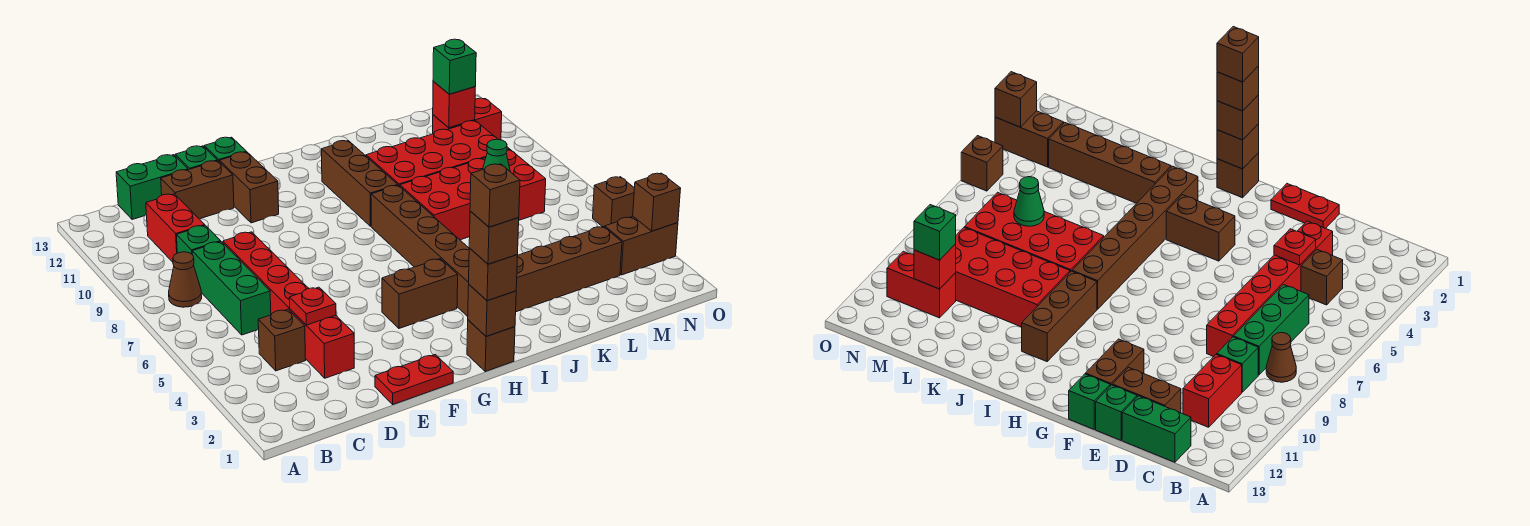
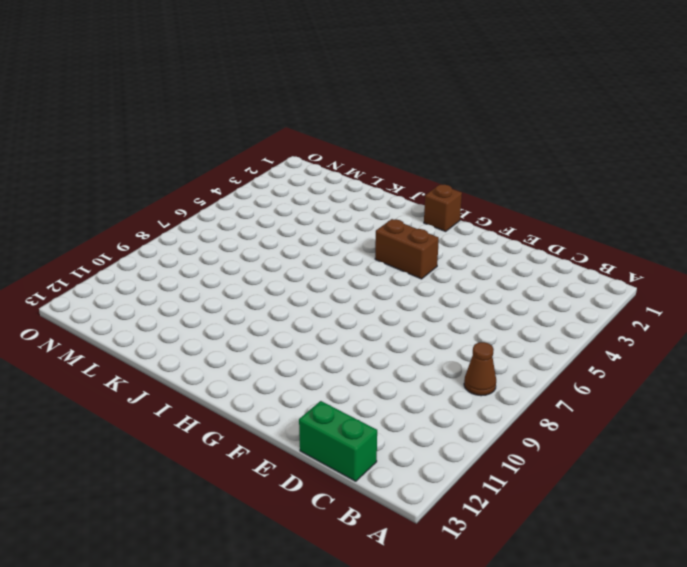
none -> brown 1x1 brick [258,309,306,371]
none -> green 1x3 brick [192,242,271,335]
none -> green 1x1 brick [177,225,221,254]
none -> red 1x2 brick [146,194,205,262]

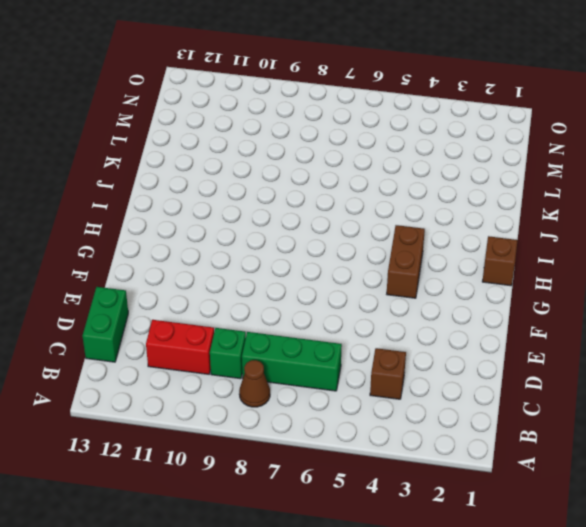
none -> red 1x6 brick [223,232,354,378]
none -> brown 1x2 brick [161,161,234,219]
none -> red 1x2 plate [375,355,453,404]
none -> green 1x1 brick [175,146,217,170]

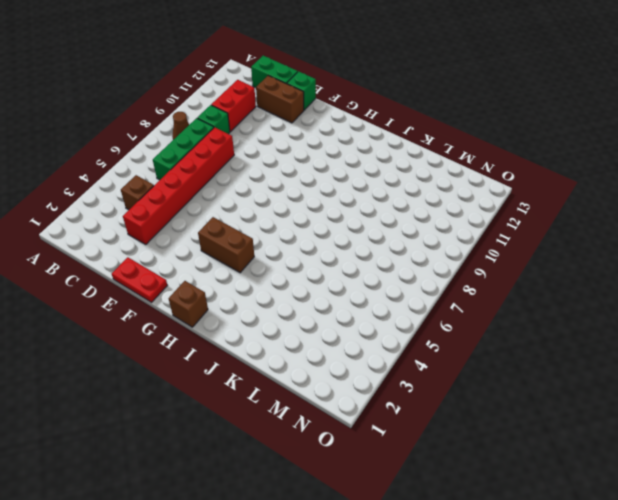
none -> brown 1x2 brick [220,152,279,223]
none -> green 1x1 brick [204,137,246,162]
none -> brown 1x6 brick [371,185,469,316]
none -> brown 1x3 brick [322,141,398,226]

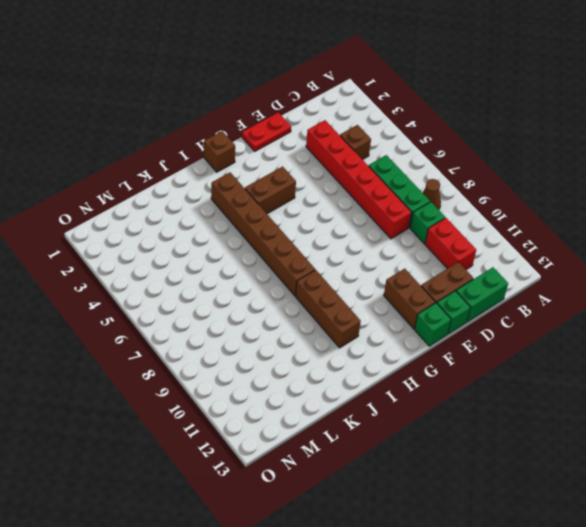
none -> brown 1x4 brick [516,226,622,312]
none -> red 2x4 brick [400,150,546,240]
none -> red 2x4 brick [366,121,510,186]
none -> red 1x2 brick [433,98,502,140]

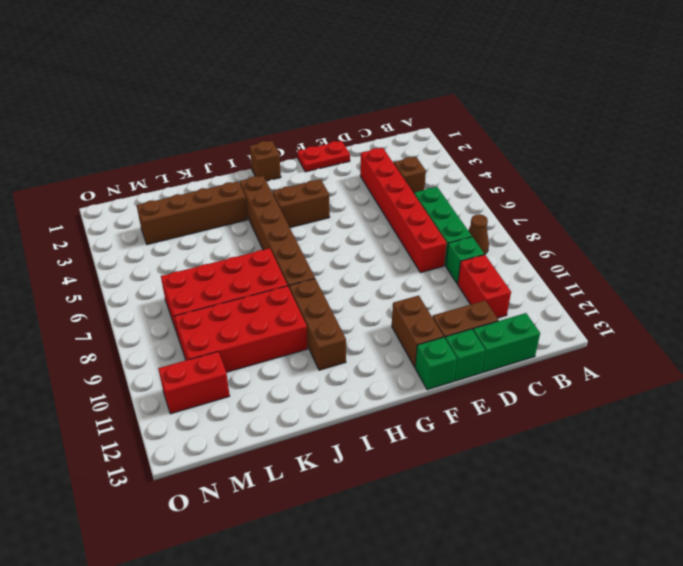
none -> brown 1x2 brick [605,217,678,275]
none -> brown 1x1 brick [593,177,634,227]
none -> red 1x1 plate [289,287,336,325]
none -> brown 1x1 brick [468,285,516,336]

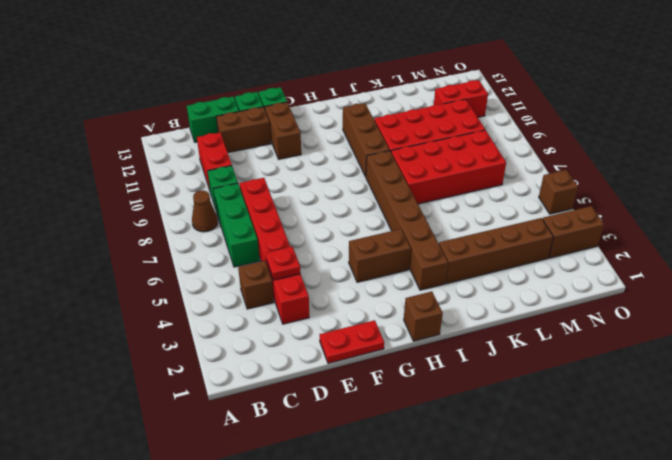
none -> brown 1x1 brick [468,285,516,336]
none -> green 1x1 cone [483,139,510,171]
none -> red 1x1 brick [433,82,476,128]
none -> brown 1x1 brick [633,173,681,231]

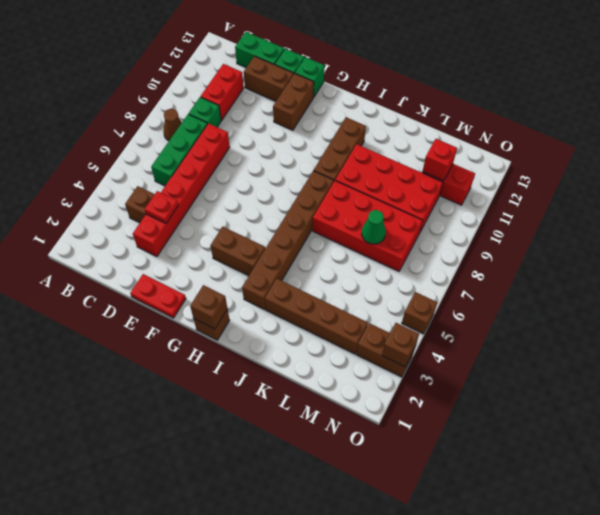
none -> brown 1x1 brick [469,248,518,301]
none -> green 1x1 brick [433,39,476,94]
none -> brown 1x1 brick [469,211,519,264]
none -> brown 1x1 brick [470,164,520,227]

